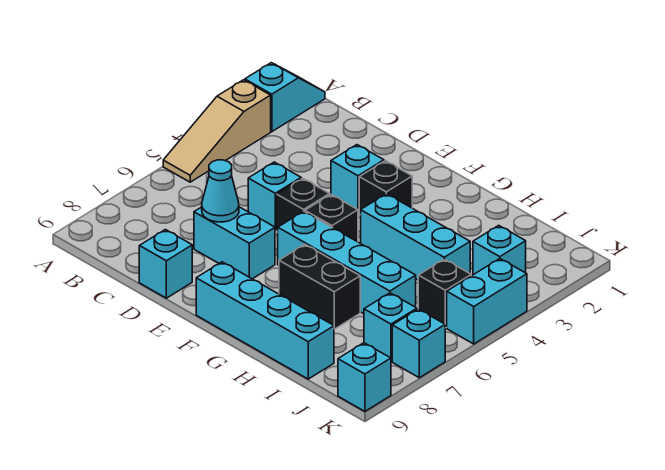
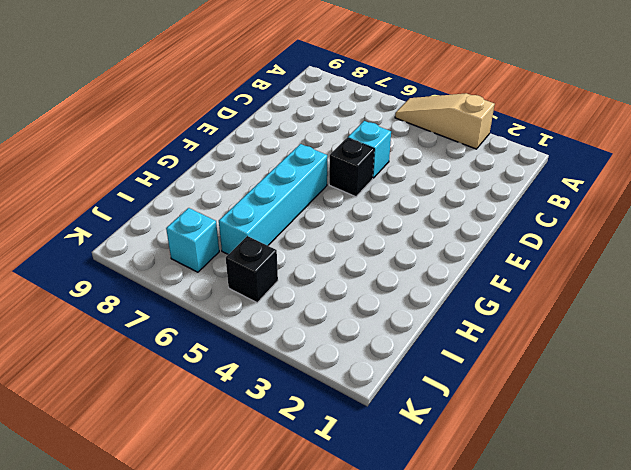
none -> cyan 1x2 slope [245,63,325,132]
none -> cyan 1x2 brick [194,207,275,279]
none -> cyan 1x1 brick [139,230,192,298]

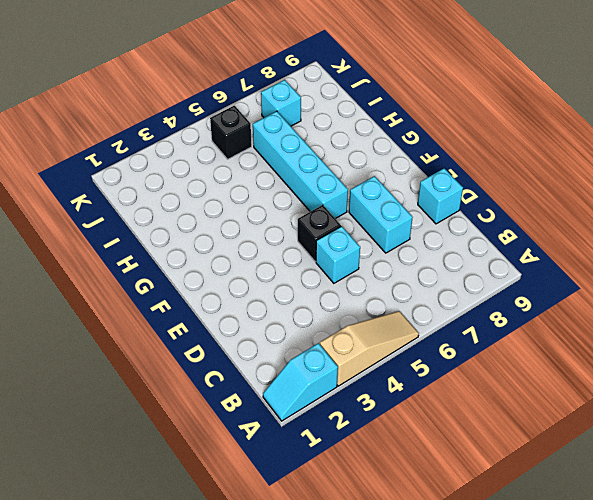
none -> cyan 1x1 brick [331,145,384,213]
none -> black 1x1 brick [359,161,412,215]
none -> black 1x1 brick [305,195,358,242]

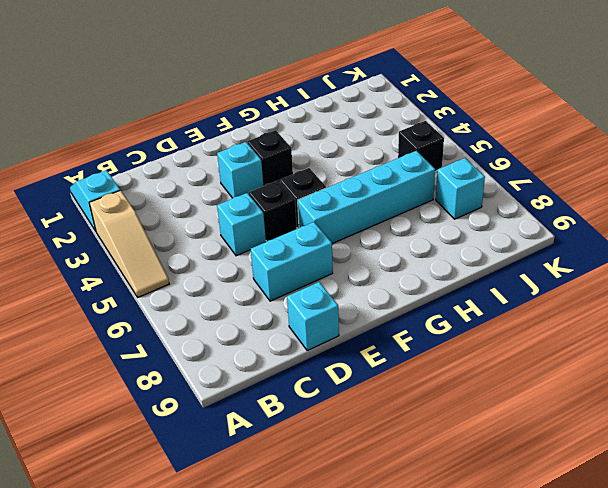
none -> cyan 1x4 brick [196,262,334,379]
none -> cyan 1x3 brick [361,194,470,280]
none -> black 1x2 brick [279,244,360,329]

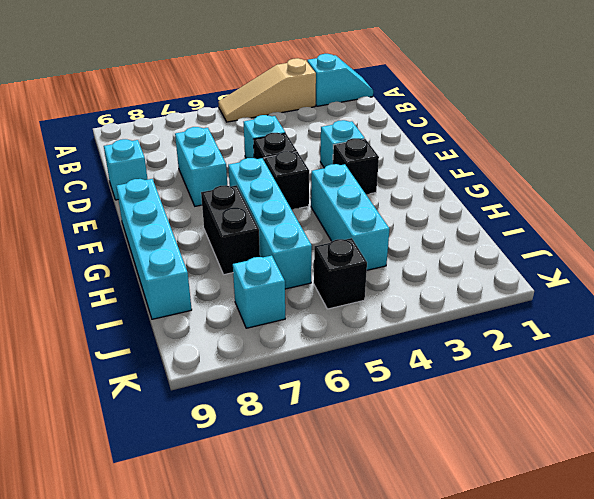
none -> cyan 1x1 brick [473,225,526,275]
none -> cyan 1x2 brick [447,259,527,344]
none -> cyan 1x1 brick [392,309,445,378]

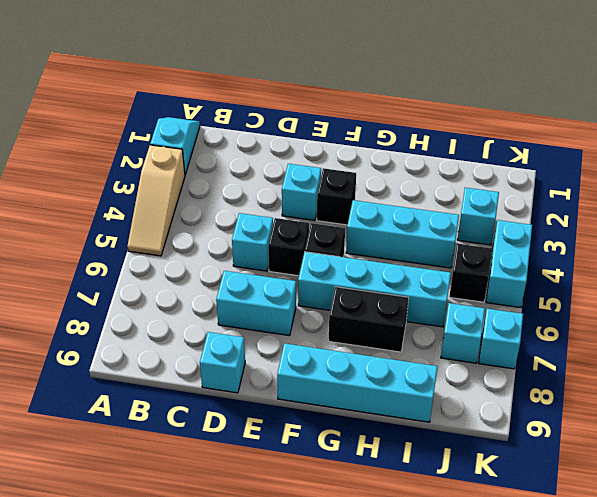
none -> cyan 1x1 brick [338,343,391,411]
none -> cyan 1x1 cone [202,160,239,222]

